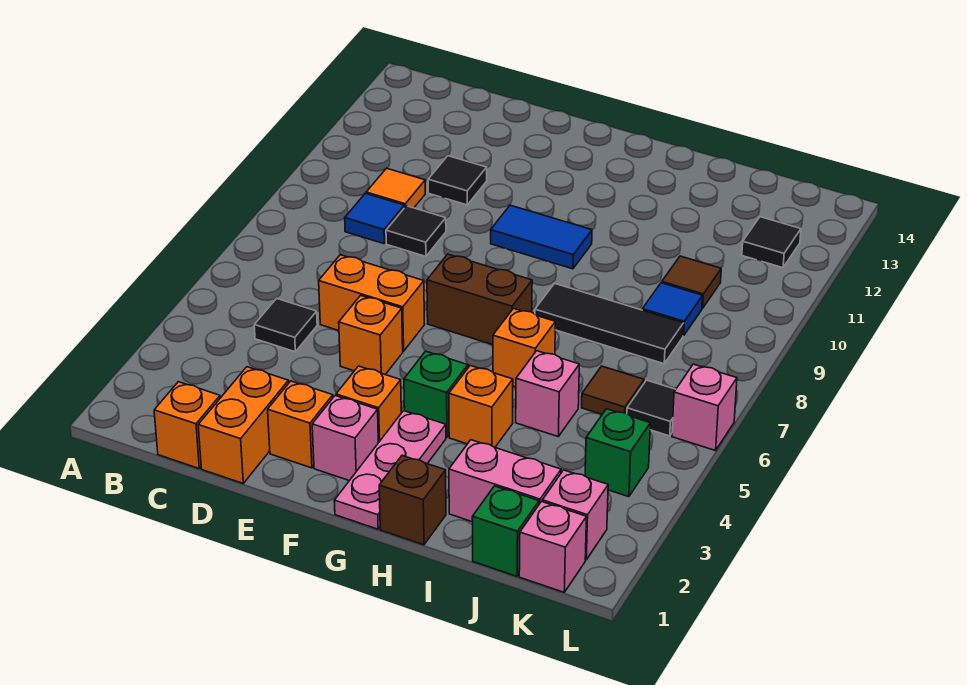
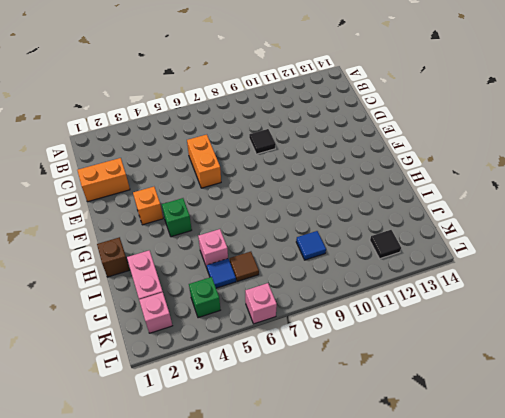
blue 1x1 tile [207,259,236,288] -> blue 1x1 tile moved to [345,193,404,244]
none -> orange 1x1 brick [154,382,220,468]
none -> black 1x1 tile [254,298,317,352]
none -> orange 1x1 tile [366,168,425,208]
none -> black 1x1 tile [428,156,487,205]

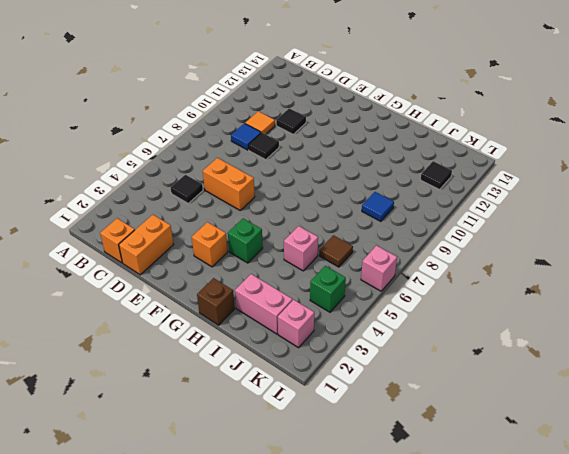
none -> orange 1x1 brick [268,381,333,468]
none -> orange 1x1 brick [339,295,403,375]
none -> pink 1x1 brick [312,396,378,481]
none -> brown 1x2 brick [427,254,532,345]

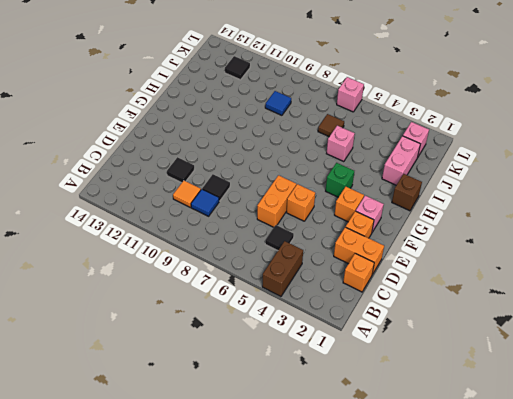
brown 1x2 brick [262,241,303,296] -> brown 1x2 brick moved to [427,254,532,345]
none -> blue 1x2 tile [491,205,592,269]
none -> pink 1x3 plate [334,411,446,529]
none -> orange 1x1 brick [449,366,513,447]
none -> orange 1x1 brick [493,309,555,387]

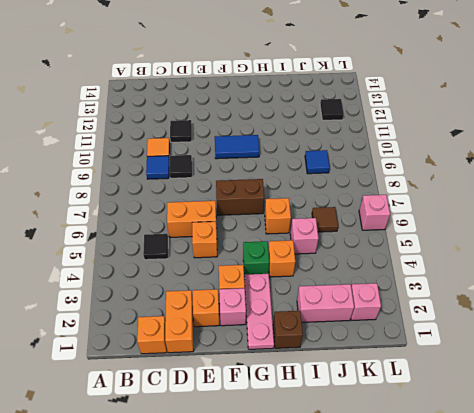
none -> black 1x3 tile [535,283,683,364]
none -> green 1x1 brick [472,486,539,576]
none -> brown 1x1 tile [662,256,721,308]
none -> pink 1x1 brick [519,502,587,592]

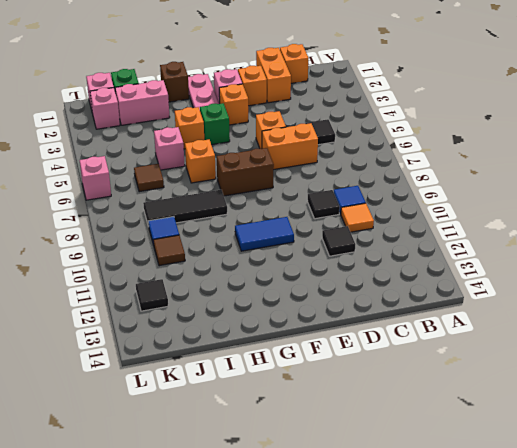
none -> green 1x1 brick [585,409,650,497]
none -> black 1x1 tile [627,380,676,436]

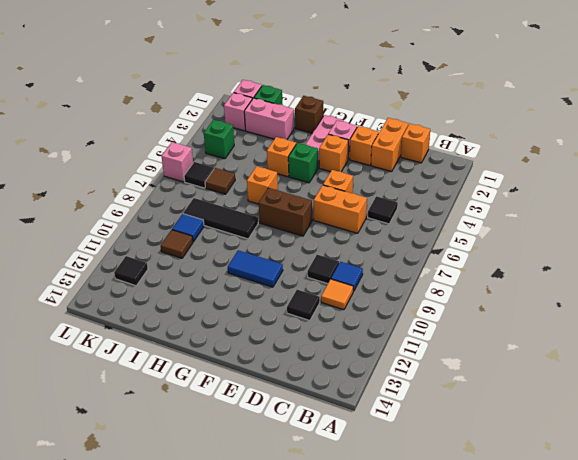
none -> pink 1x1 brick [516,351,579,436]

